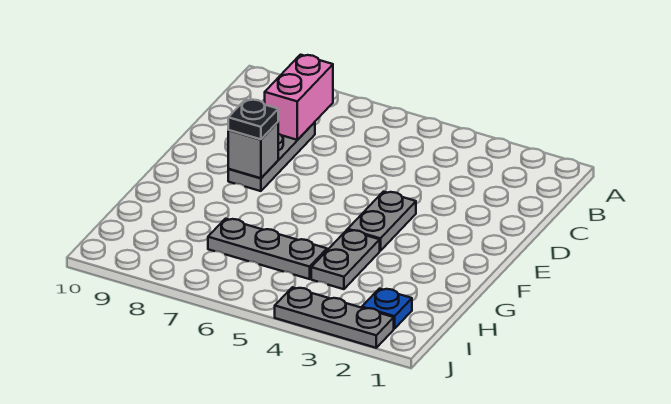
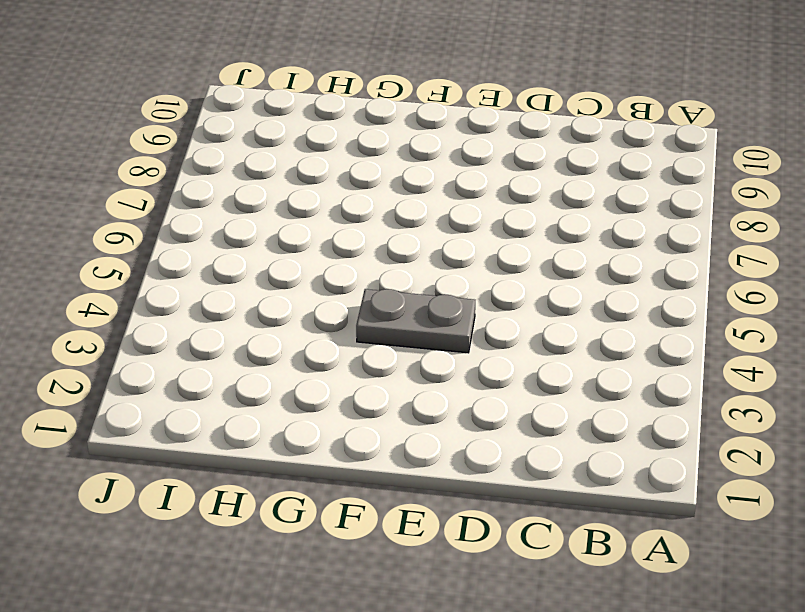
none -> grey 1x3 plate [228,122,315,191]
none -> grey 1x2 plate [311,230,380,289]

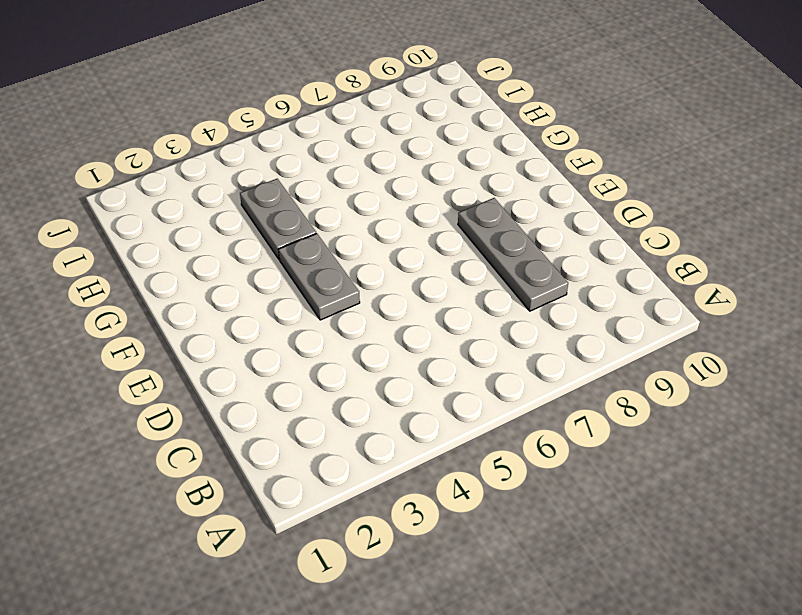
none -> grey 1x3 plate [208,219,327,279]
none -> blue 1x1 plate [362,289,412,329]

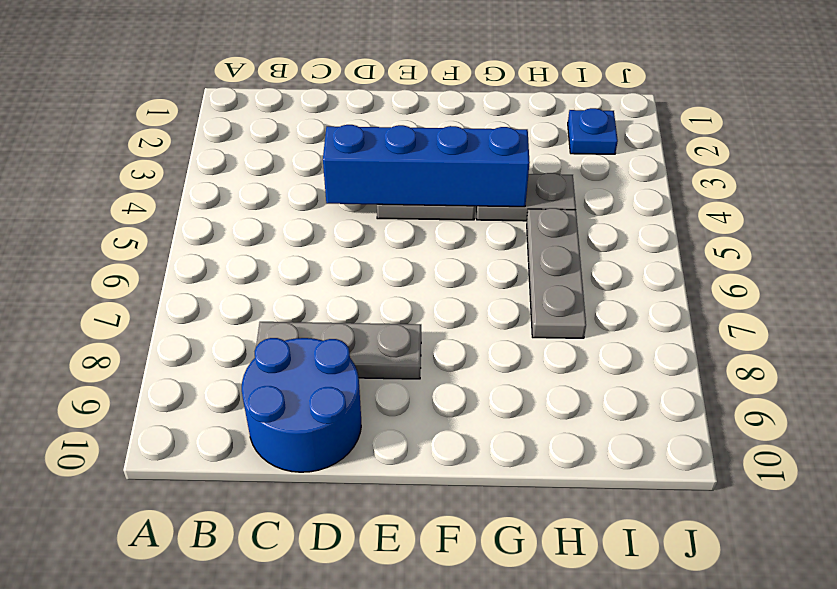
blue 2x2 round brick [242,338,361,472] -> none
blue 1x4 brick [323,125,530,207] -> none
none -> grey 1x3 plate [275,287,394,348]
none -> pink 1x2 brick [265,55,333,140]

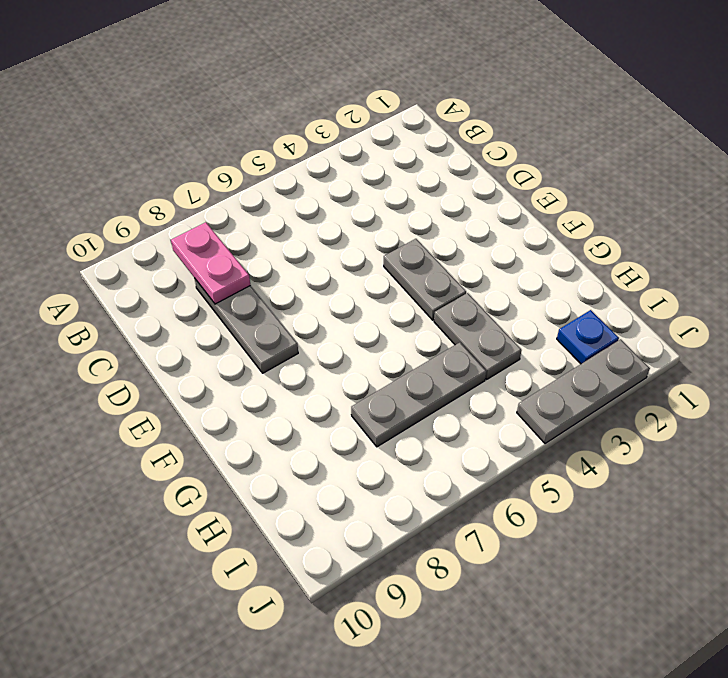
pink 1x2 plate [171,222,250,304] -> pink 1x2 brick [265,55,333,140]
none -> grey 1x1 brick [228,122,278,178]
none -> black 1x1 plate [228,99,278,139]

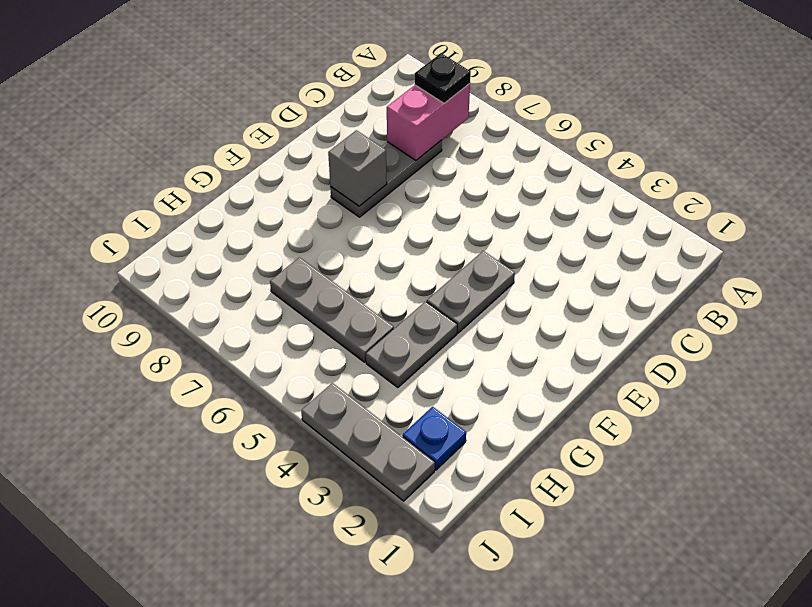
black 1x1 plate [415,53,471,103] -> black 1x1 plate moved to [228,99,278,139]

